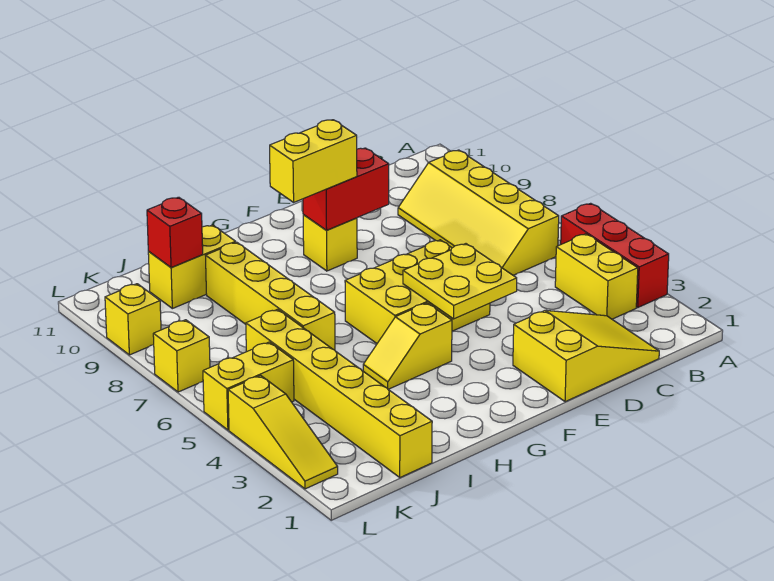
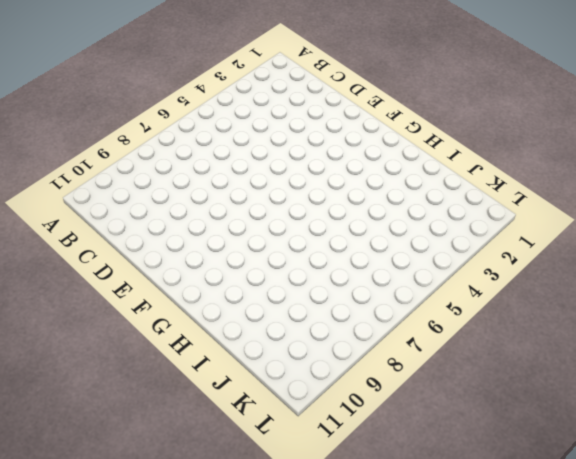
none -> red 1x3 brick [561,203,669,307]
none -> yellow 1x2 brick [555,234,638,319]
none -> yellow 2x4 slope [398,150,559,275]

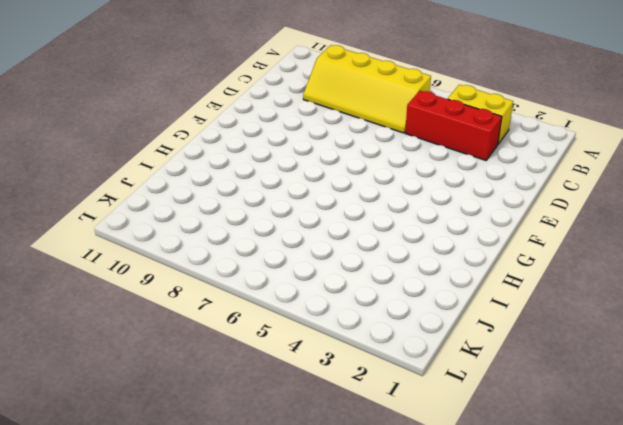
red 1x3 brick [405,91,502,160] -> red 1x3 brick moved to [561,203,669,307]
none -> yellow 2x3 slope [513,310,659,402]
none -> yellow 2x3 brick [345,240,490,343]
none -> yellow 1x1 brick [303,215,357,271]

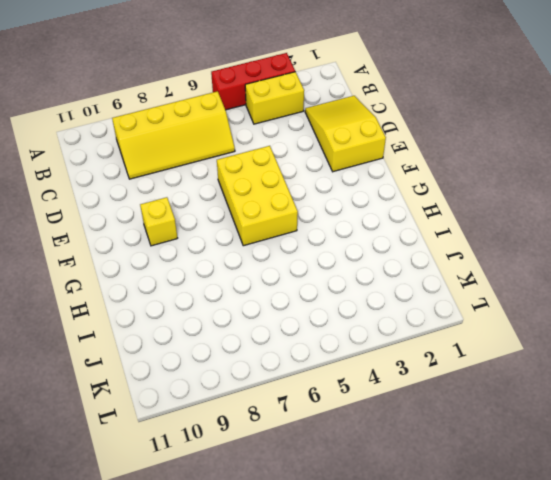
none -> yellow 1x2 slope [363,303,452,389]
none -> yellow 1x4 brick [205,242,335,350]
none -> yellow 1x2 brick [148,225,236,309]

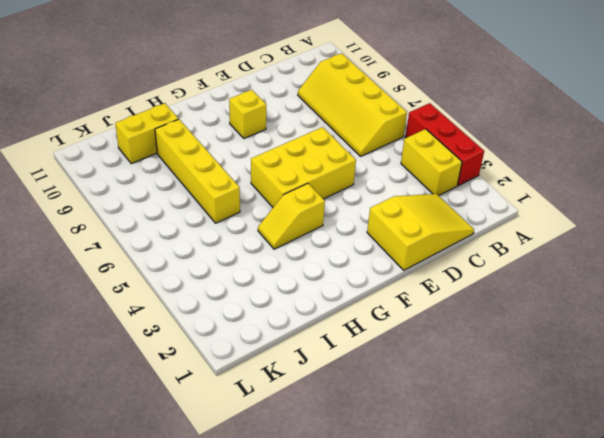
none -> yellow 1x6 brick [246,309,432,477]
none -> yellow 1x2 brick [203,342,294,430]
none -> yellow 1x3 slope [228,376,338,489]

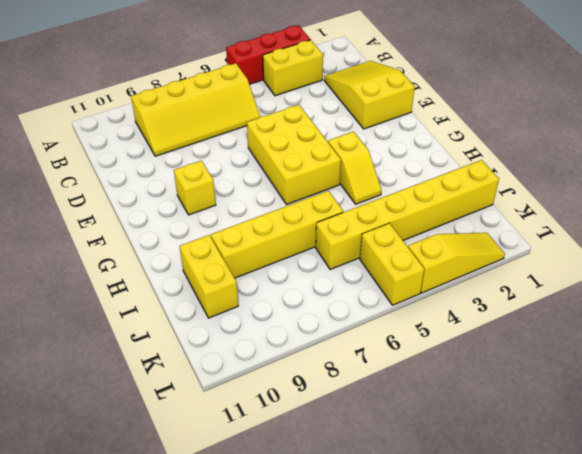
none -> yellow 1x1 brick [153,320,210,392]
none -> yellow 1x1 brick [105,284,161,355]
none -> yellow 2x2 plate [403,244,517,319]

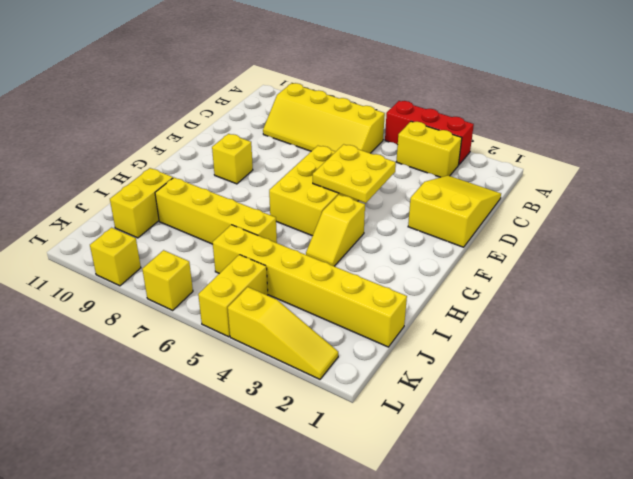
none -> red 1x2 brick [303,148,389,230]
none -> red 1x1 brick [147,197,203,268]
none -> yellow 1x2 brick [270,120,357,202]

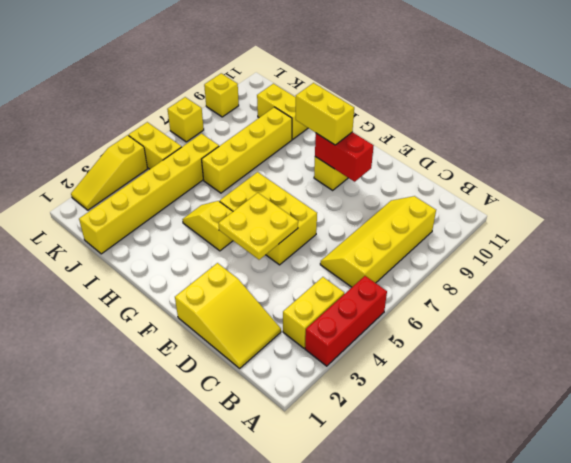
none -> red 1x1 brick [147,197,203,268]

